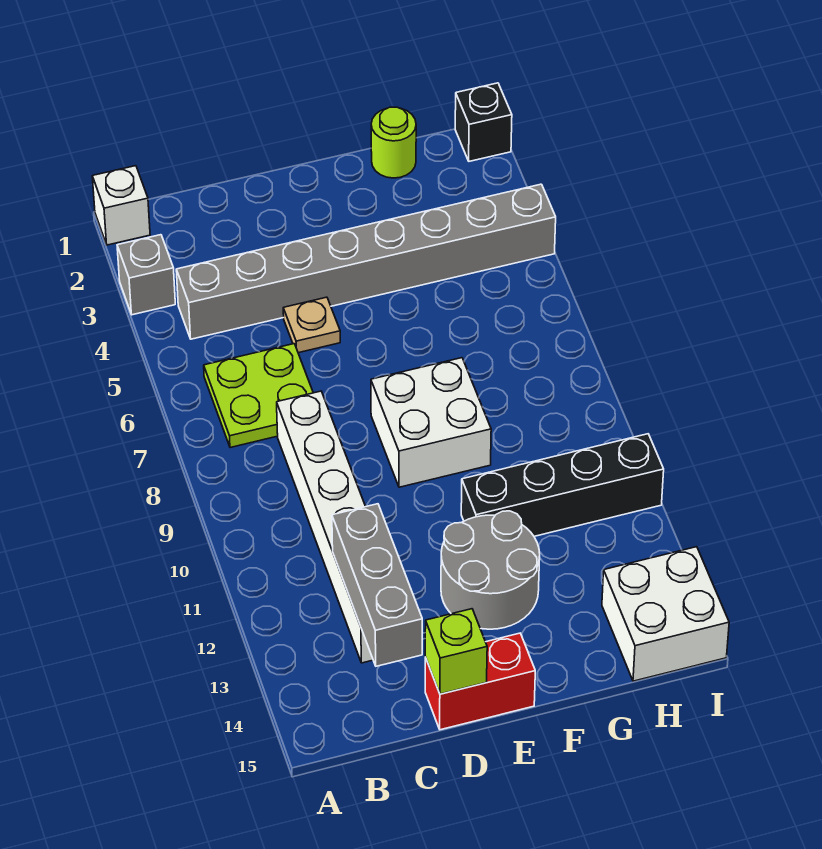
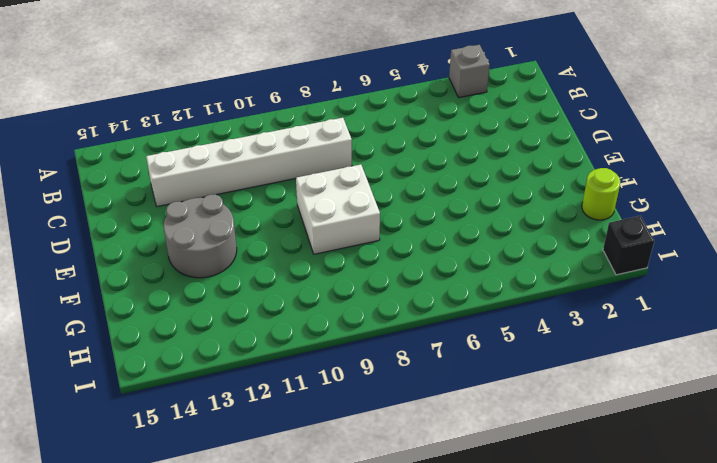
none -> white 1x1 brick [92,166,150,245]
none -> grey 1x8 brick [176,184,556,339]
none -> lime 2x2 plate [204,344,313,448]

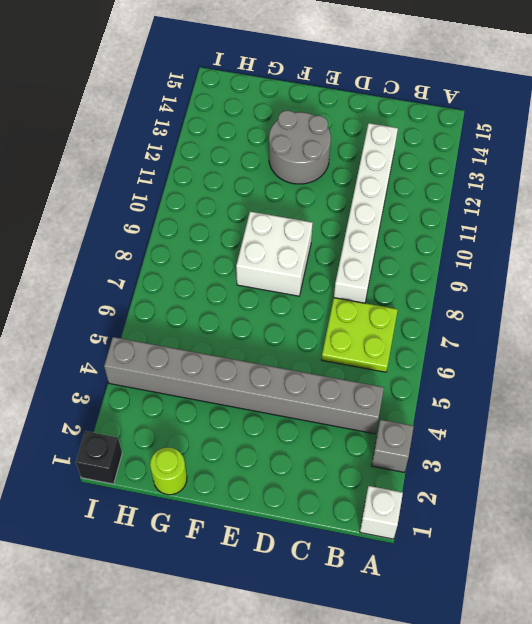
none -> tan 1x1 plate [283,297,340,353]
none -> red 1x2 brick [425,633,535,730]
none -> black 1x4 brick [461,434,664,536]

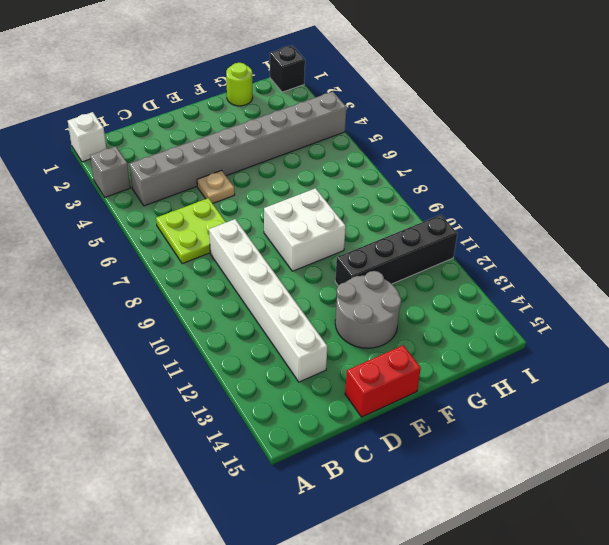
none -> white 2x2 brick [602,547,729,681]
none -> grey 1x3 brick [332,504,422,666]
none -> lime 1x1 brick [425,609,487,694]

